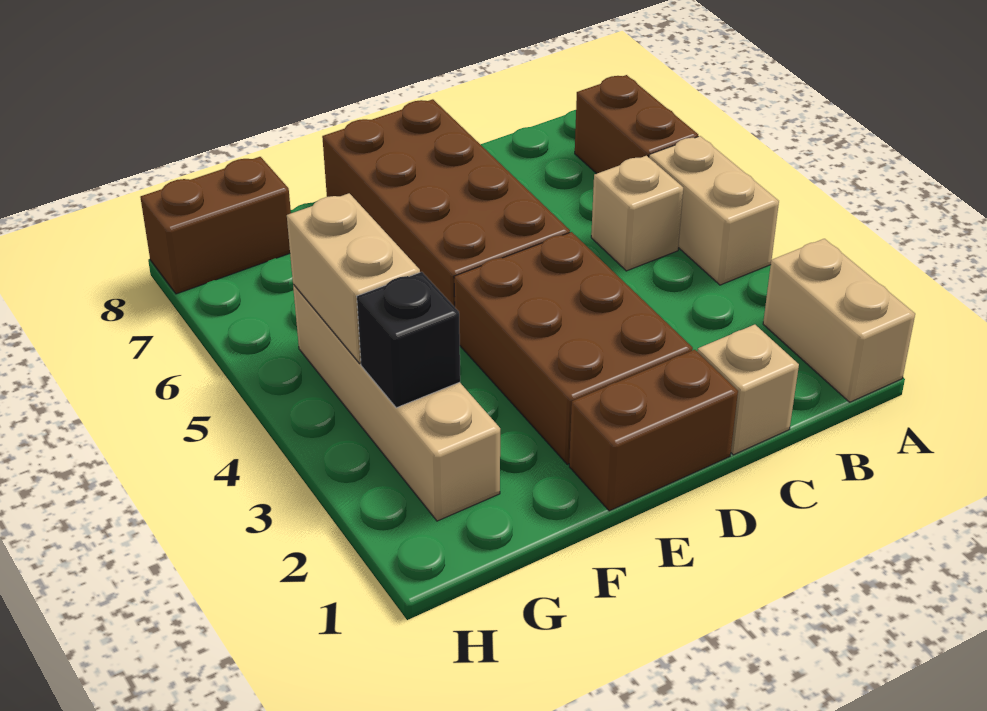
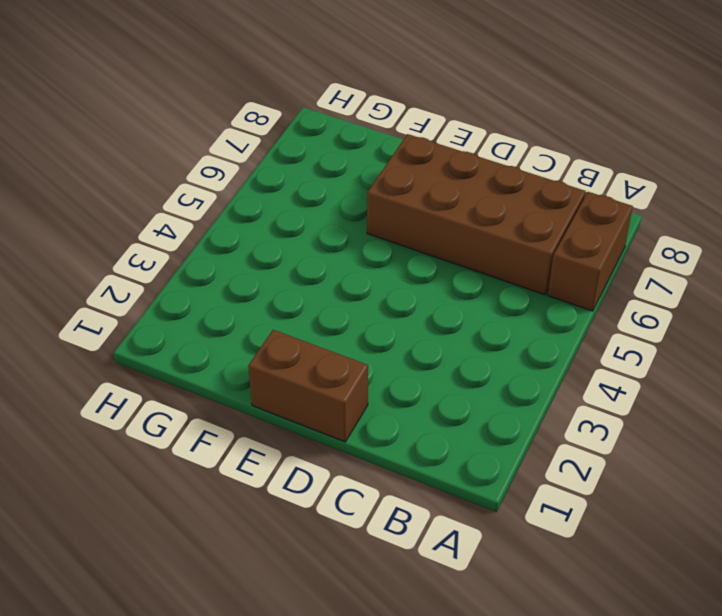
brown 2x4 brick [367,134,585,295] -> brown 2x4 brick turned to [322,99,570,307]
none -> tan 1x2 brick [763,239,915,402]
none -> tan 1x2 brick [649,136,779,285]
none -> tan 1x1 brick [591,156,683,271]

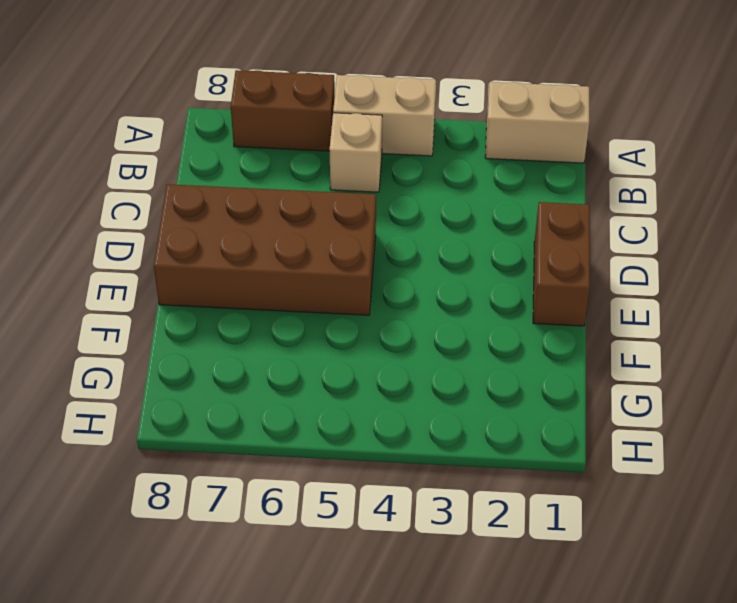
none -> tan 1x1 brick [697,325,799,455]
none -> brown 2x3 brick [454,232,693,464]
none -> tan 1x4 brick [293,284,500,521]

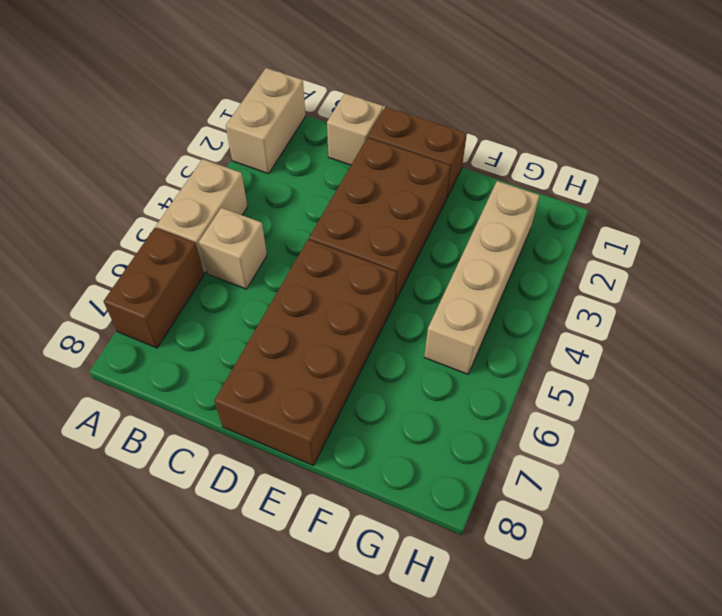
none -> brown 1x2 brick [140,157,291,294]
none -> black 1x1 brick [357,272,460,408]
none -> tan 1x2 brick [287,193,420,364]

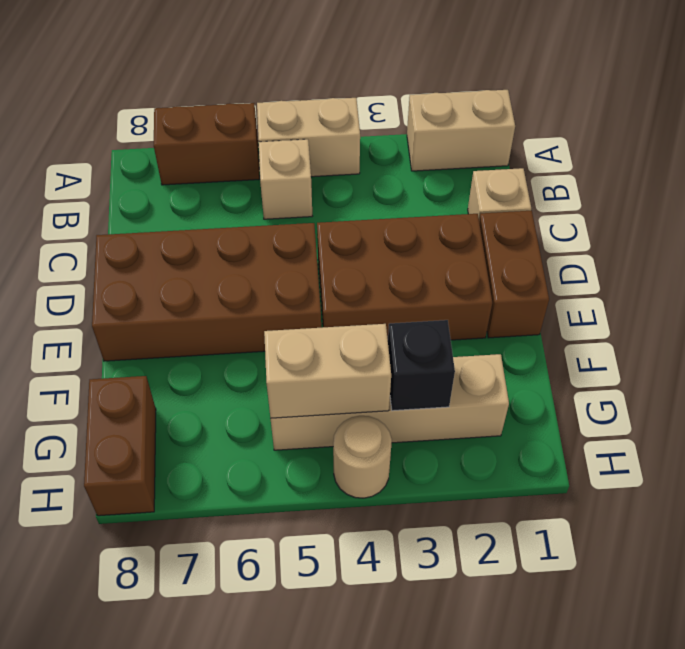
tan 1x1 round brick [333,416,392,498] -> none

